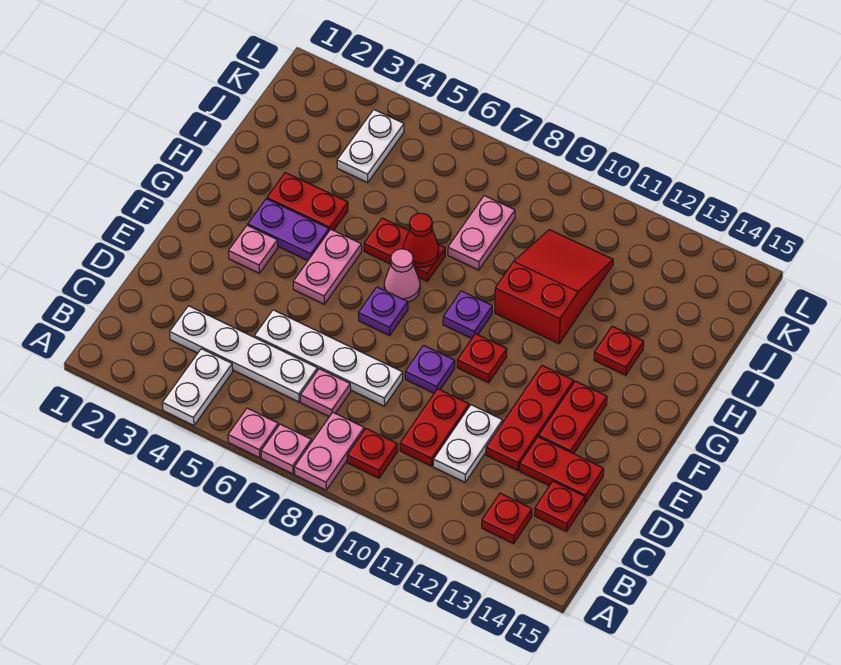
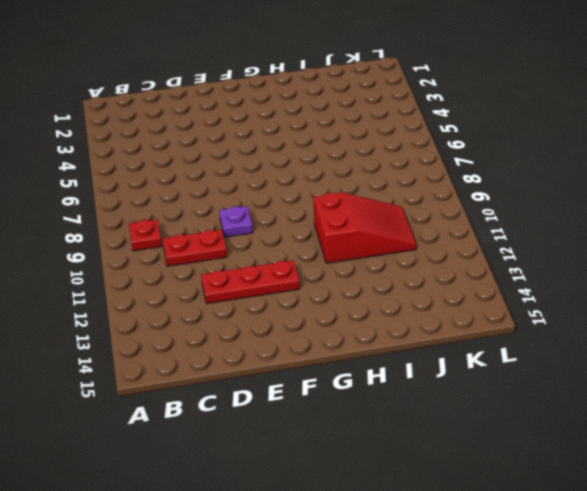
none -> white 1x2 plate [162,349,233,426]
none -> pink 1x1 plate [228,408,278,458]
none -> pink 1x1 plate [261,424,312,474]
none -> pink 1x2 plate [294,412,364,490]

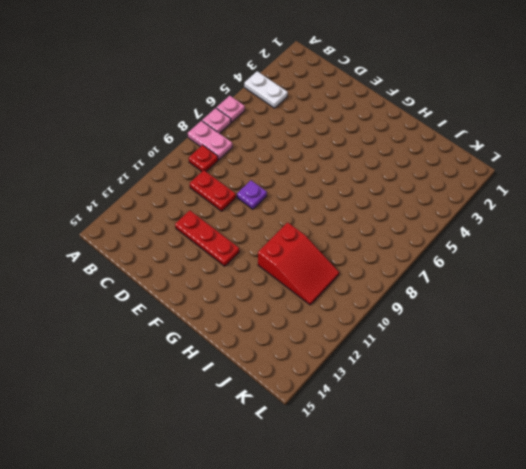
none -> red 1x1 plate [482,493,532,544]
none -> white 1x4 plate [170,306,318,402]
none -> pink 1x1 plate [301,369,351,417]
none -> white 1x2 plate [433,405,503,482]

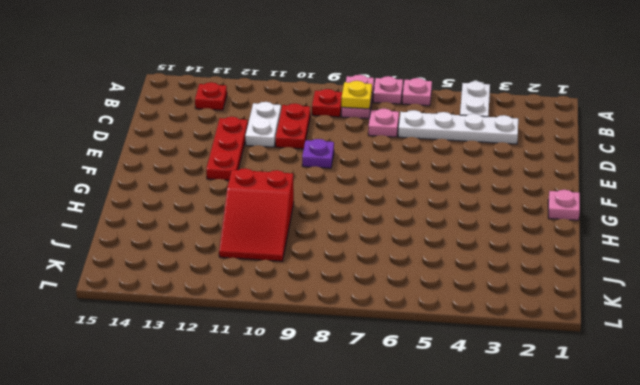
yellow 1x1 plate [341,81,372,109] -> none
pink 1x1 plate [548,190,580,220] -> pink 1x1 plate moved to [228,225,278,273]
none -> red 1x1 plate [534,481,585,531]
none -> white 1x4 plate [254,310,403,406]
none -> red 1x2 plate [520,437,604,503]
none -> red 1x2 plate [539,381,607,454]

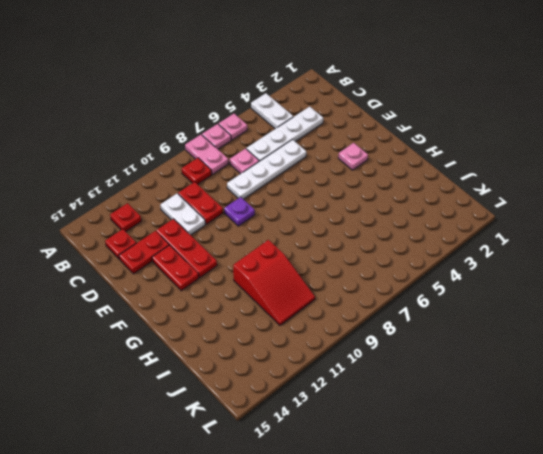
none -> pink 1x2 plate [293,229,362,304]
none -> purple 1x1 plate [358,287,408,335]
none -> red 1x1 plate [457,334,507,383]
none -> purple 1x2 plate [248,199,329,260]

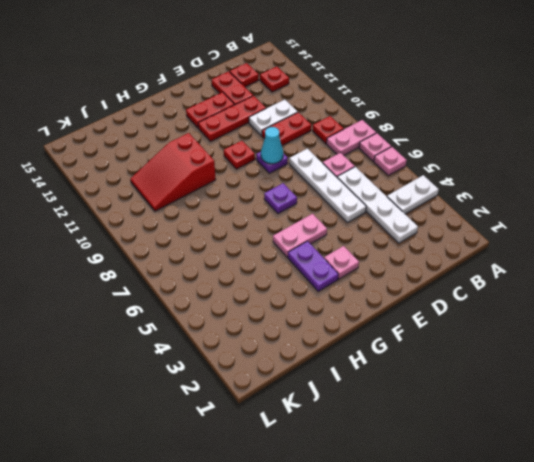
cyan 1x1 cone [261,127,283,164] -> none
none -> pink 1x1 cone [384,249,420,302]
none -> purple 1x1 plate [443,291,492,338]
none -> red 1x2 plate [267,173,348,231]
none -> red 1x2 plate [364,218,445,281]

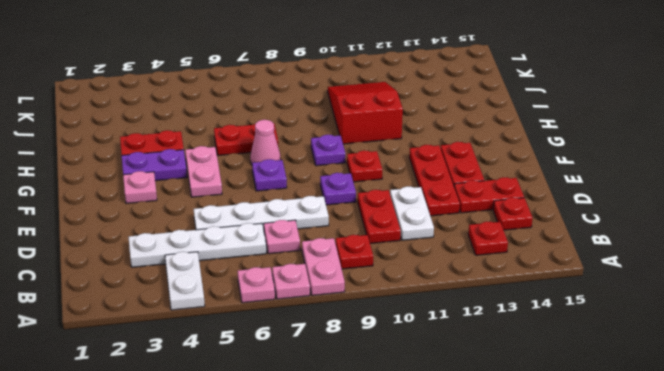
none -> red 1x1 plate [594,326,644,375]
none -> pink 1x2 plate [448,196,515,270]
none -> white 1x2 plate [337,110,404,183]
none -> red 1x1 cone [403,213,439,268]

